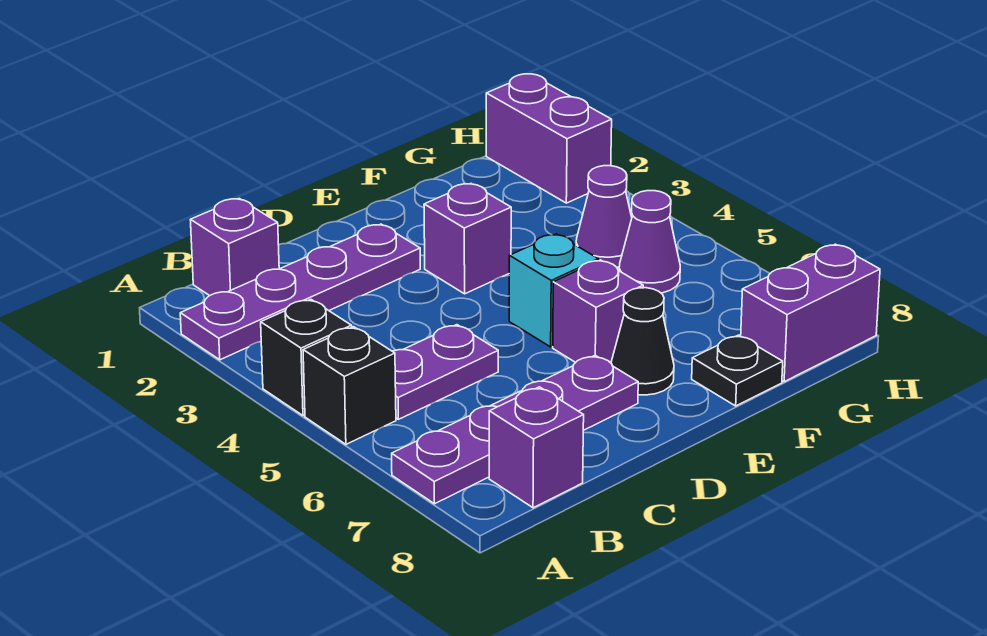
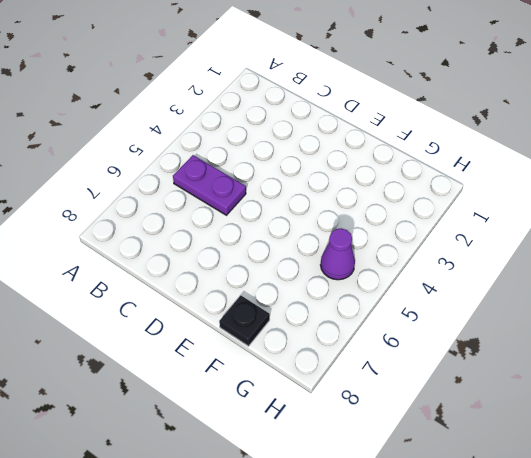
none -> purple 1x4 plate [180,224,420,360]
none -> black 1x1 brick [261,299,352,416]
none -> black 1x1 brick [303,327,396,444]

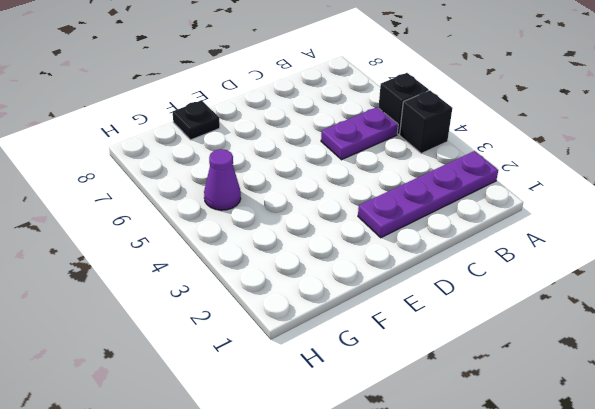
none -> purple 1x4 plate [392,355,638,504]
none -> purple 1x1 brick [191,199,279,296]
none -> purple 1x1 brick [489,387,584,508]

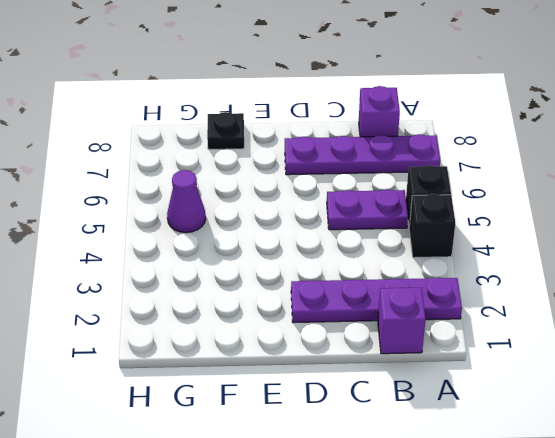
none -> purple 1x1 brick [424,184,511,294]
none -> cyan 1x1 brick [509,234,598,347]
none -> purple 1x1 brick [553,260,643,363]

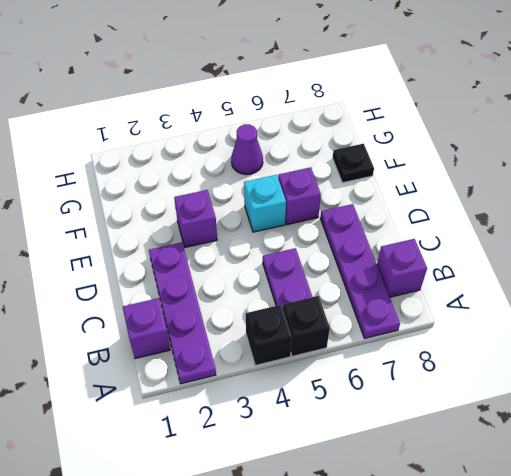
none -> black 1x1 cone [611,288,674,395]
none -> purple 1x1 cone [576,166,632,267]
none -> purple 1x2 brick [741,244,880,382]

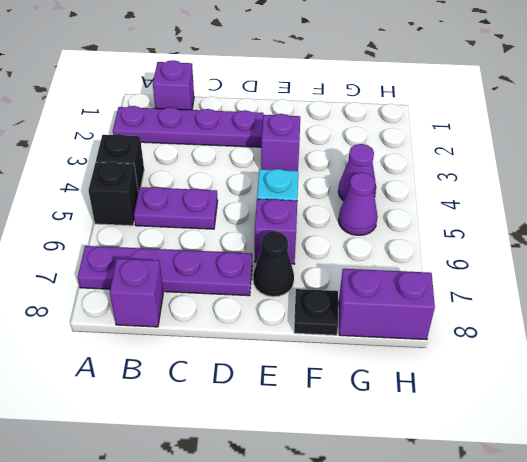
none -> purple 1x2 brick [486,74,612,203]

